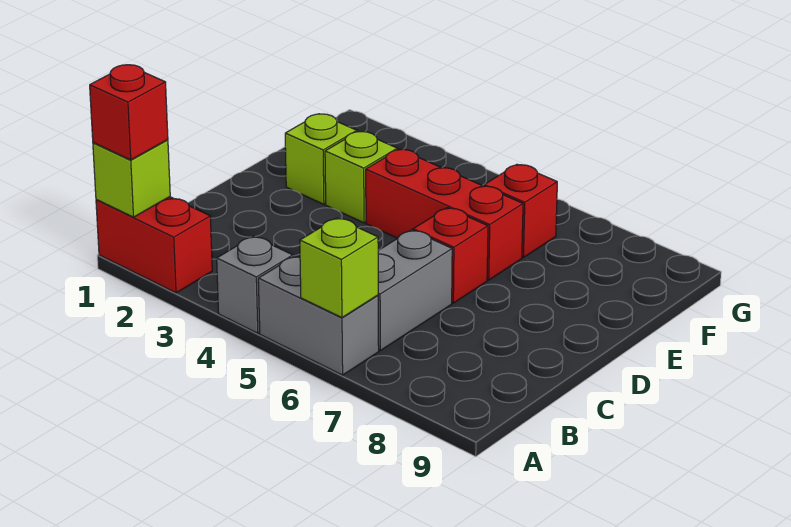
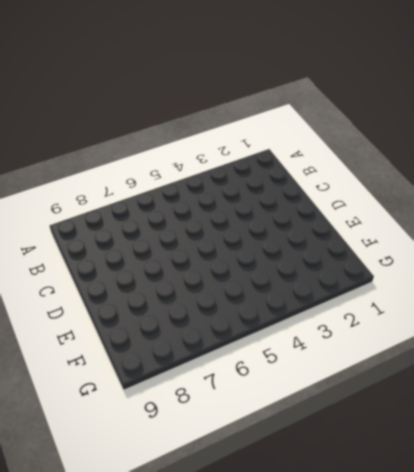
none -> red 1x2 brick [96,197,212,293]
none -> grey 1x1 brick [217,236,293,333]
none -> grey 1x2 brick [258,256,379,375]

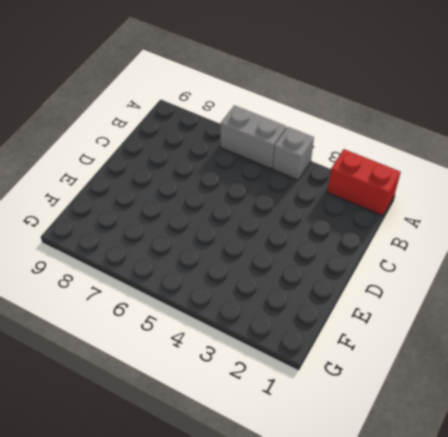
none -> grey 1x2 brick [378,230,452,350]
none -> red 1x1 brick [413,208,488,303]
none -> lime 1x1 brick [285,114,357,204]

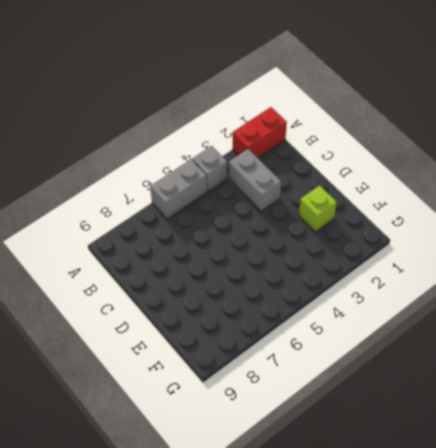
grey 1x2 brick [229,149,281,211] -> grey 1x2 brick moved to [378,230,452,350]
none -> red 1x1 brick [413,208,488,303]
none -> lime 1x1 brick [325,132,397,223]
none -> red 1x3 brick [366,149,523,280]

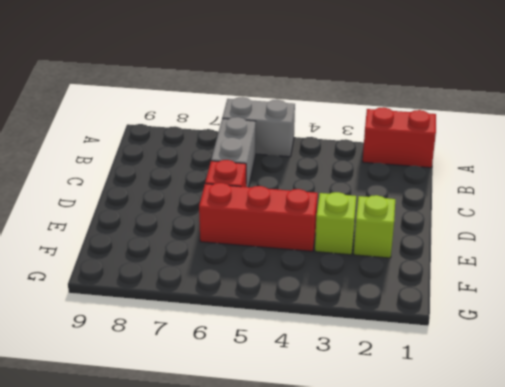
none -> grey 1x1 brick [217,236,293,333]
none -> red 1x1 brick [484,164,557,257]
none -> lime 1x1 brick [93,140,170,217]

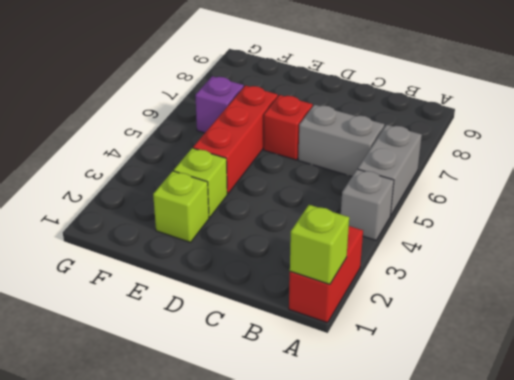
purple 1x1 brick [195,76,244,133] -> red 1x1 brick [484,164,557,257]
none -> lime 1x1 brick [300,218,378,318]
none -> red 1x1 brick [90,65,168,160]

